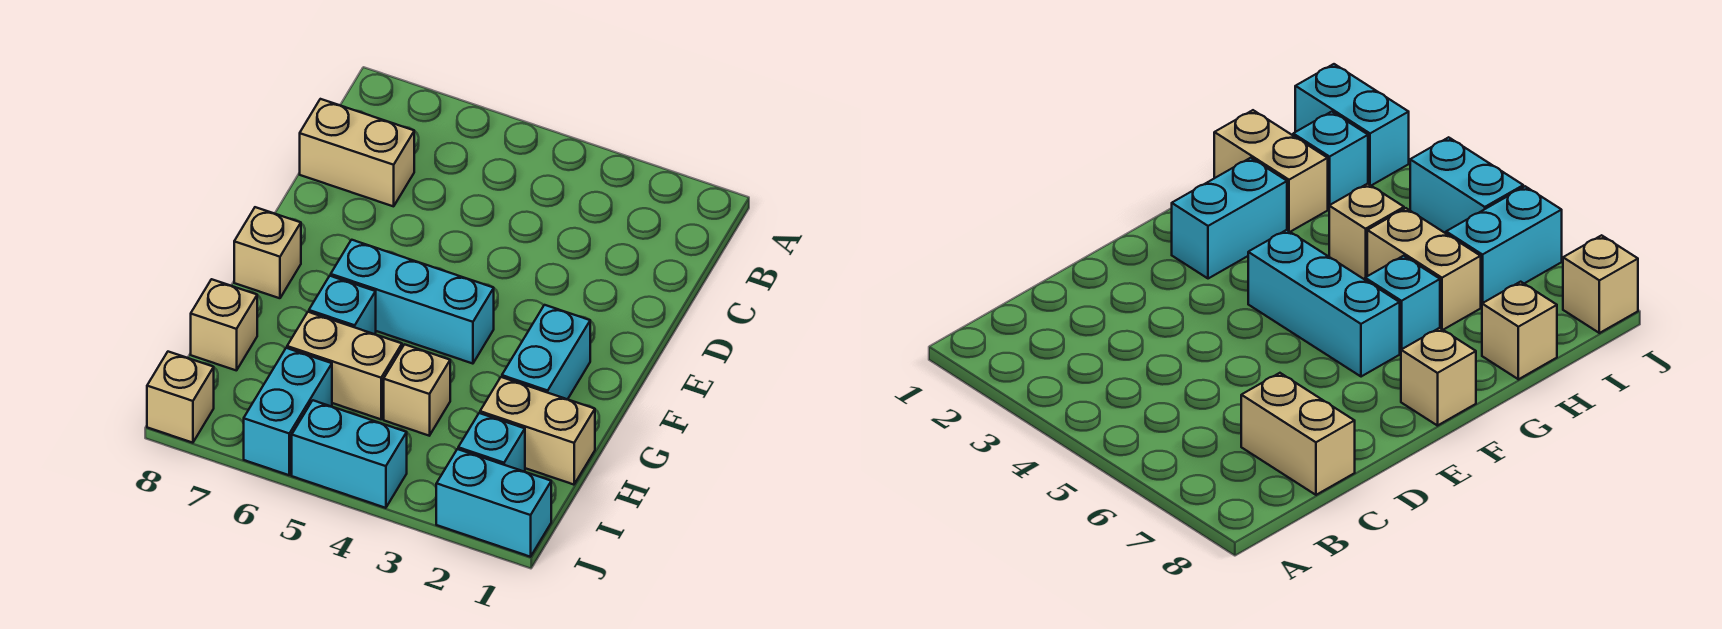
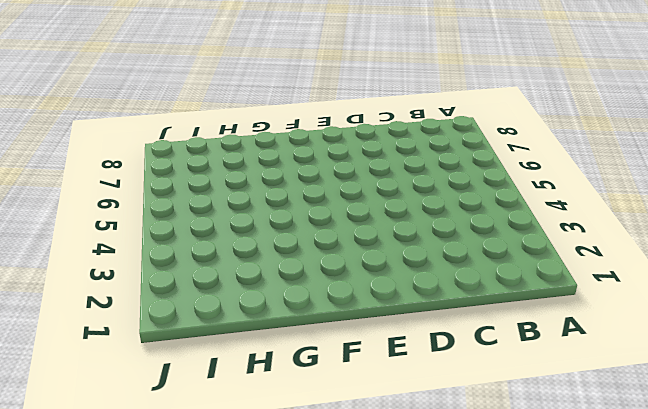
none -> tan 1x2 brick [300,99,414,206]
none -> cyan 1x2 brick [502,305,590,399]
none -> cyan 1x3 brick [331,240,494,364]

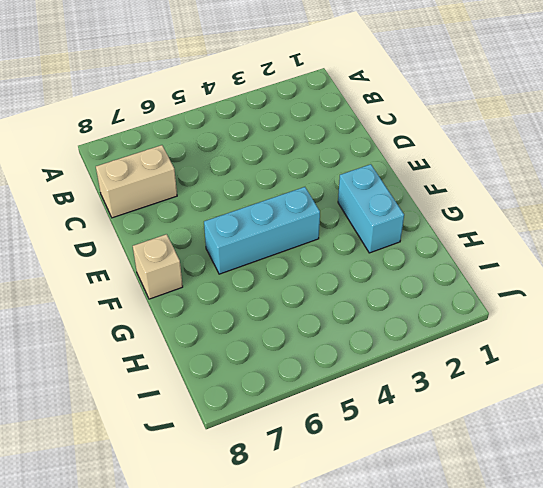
none -> cyan 1x1 brick [309,276,376,334]
none -> tan 1x2 brick [480,377,595,485]
none -> tan 1x1 brick [384,344,450,436]

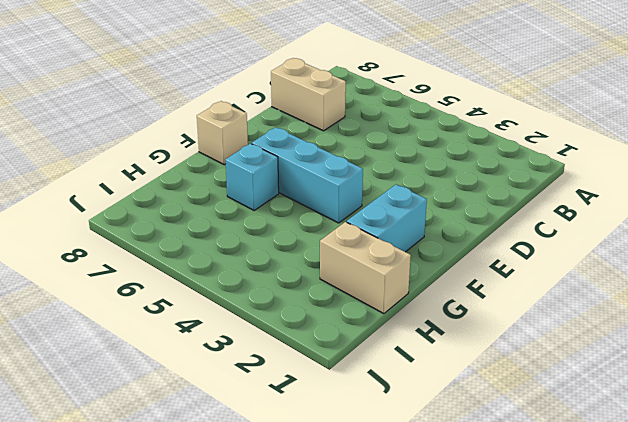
none -> tan 1x1 brick [384,344,450,436]
none -> tan 1x2 brick [287,312,402,419]
none -> tan 1x1 brick [191,279,257,371]

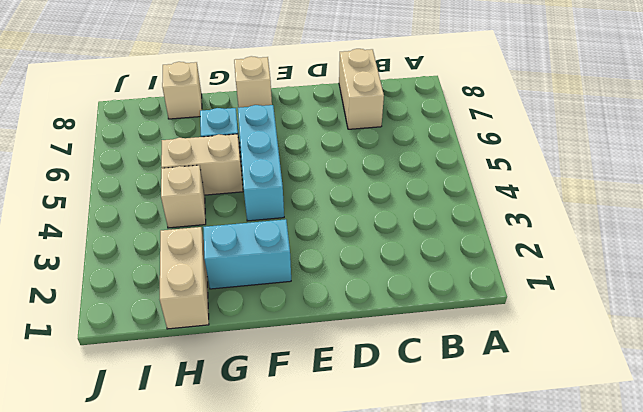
tan 1x2 brick [161,134,243,195] -> tan 1x2 brick turned to [287,312,402,419]
none -> cyan 1x1 brick [458,413,525,472]
none -> cyan 1x2 brick [244,348,332,475]
none -> cyan 1x2 brick [436,449,551,557]

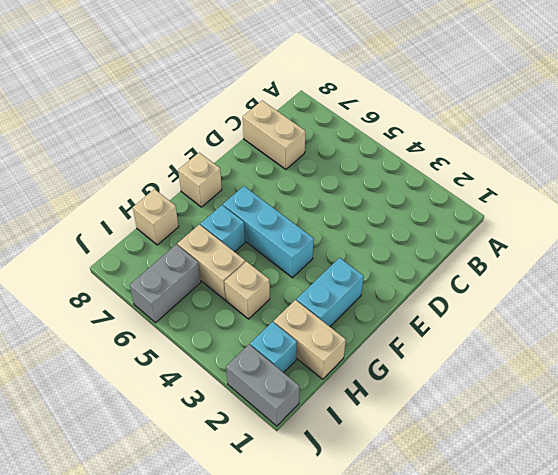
grey 1x2 brick [130,244,201,323] -> cyan 1x2 brick [244,348,332,475]
grey 1x2 brick [226,345,300,426] -> cyan 1x2 brick [436,449,551,557]
none -> cyan 1x2 brick [292,400,407,508]
none -> tan 1x1 brick [147,352,214,443]

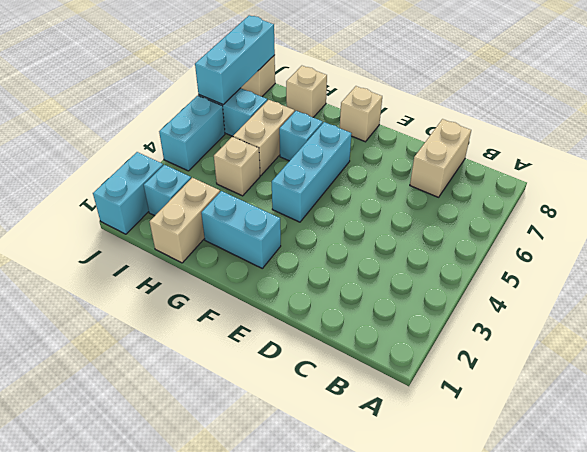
cyan 1x3 brick [195,15,275,104] -> none

